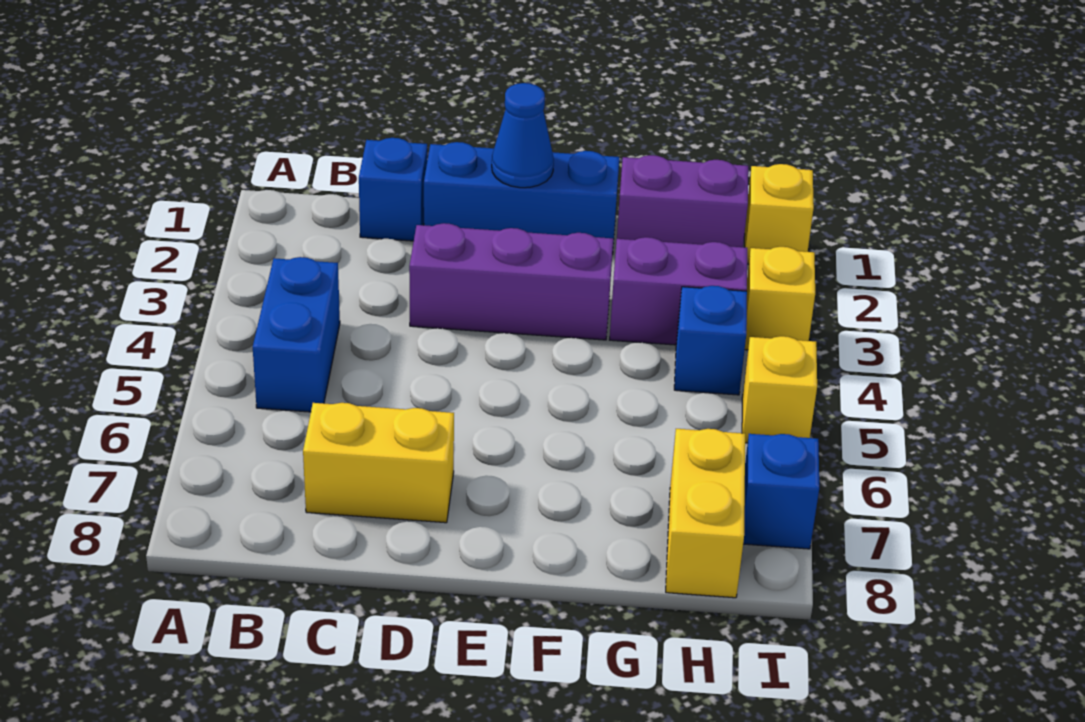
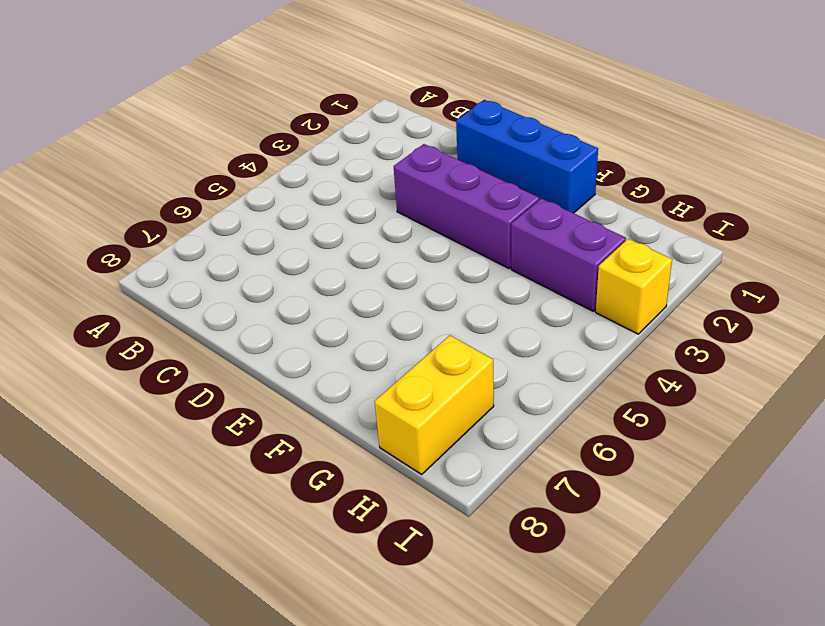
none -> blue 1x2 brick [253,257,340,412]
none -> blue 1x1 brick [359,138,427,241]
none -> yellow 1x2 brick [303,403,454,523]

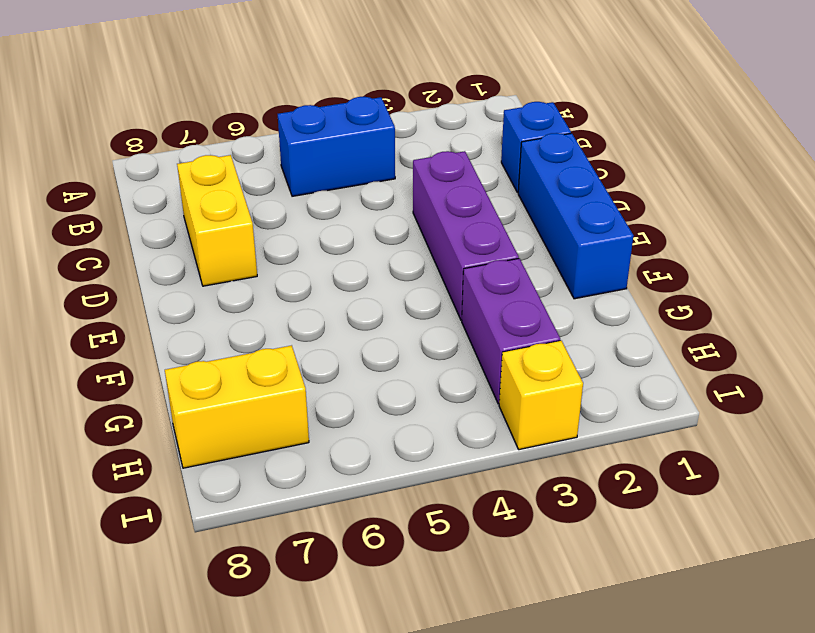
none -> purple 1x2 brick [617,155,748,247]
none -> blue 1x1 brick [674,286,747,395]
none -> yellow 1x1 brick [744,164,814,264]

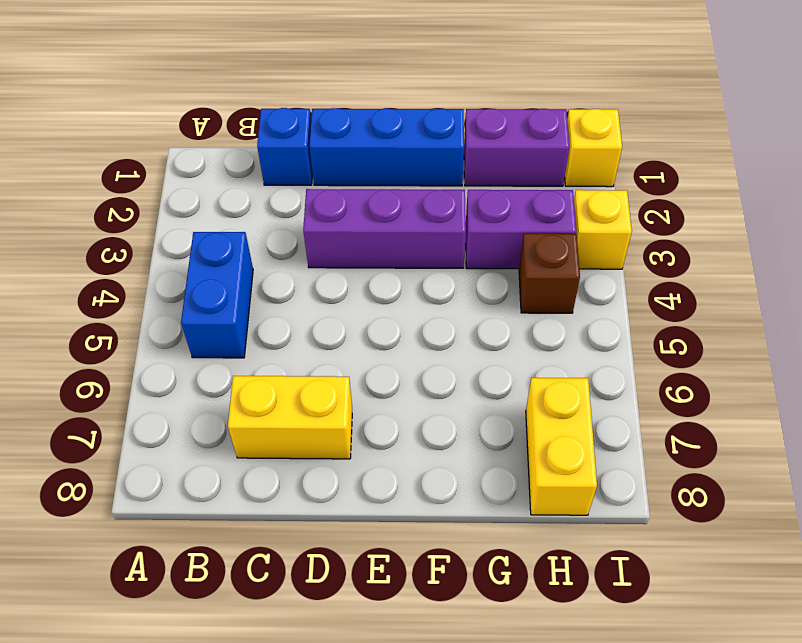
brown 1x1 brick [519,233,580,313] -> blue 1x1 brick [674,286,747,395]
none -> yellow 1x1 brick [742,336,817,443]
none -> blue 1x1 brick [743,434,819,549]
none -> blue 1x1 cone [492,83,554,188]

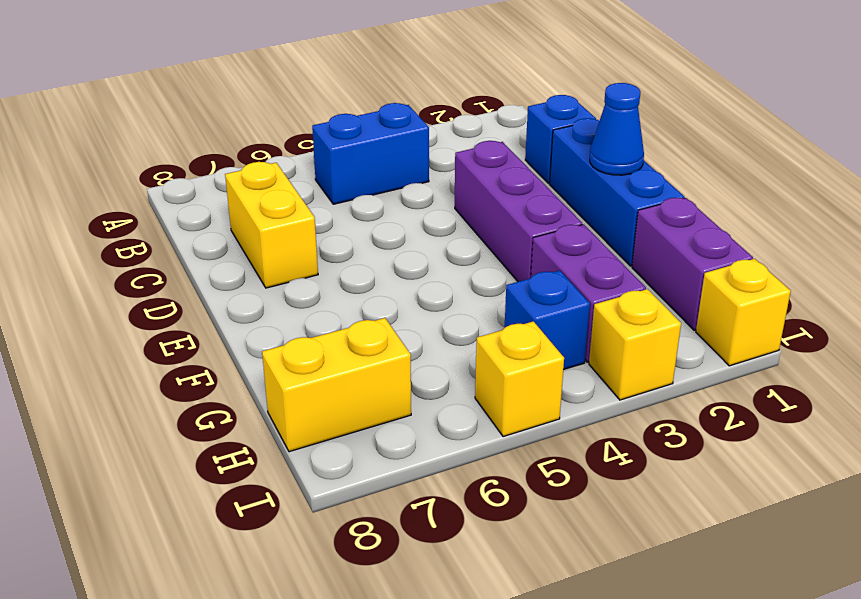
none -> blue 1x1 brick [743,434,819,549]

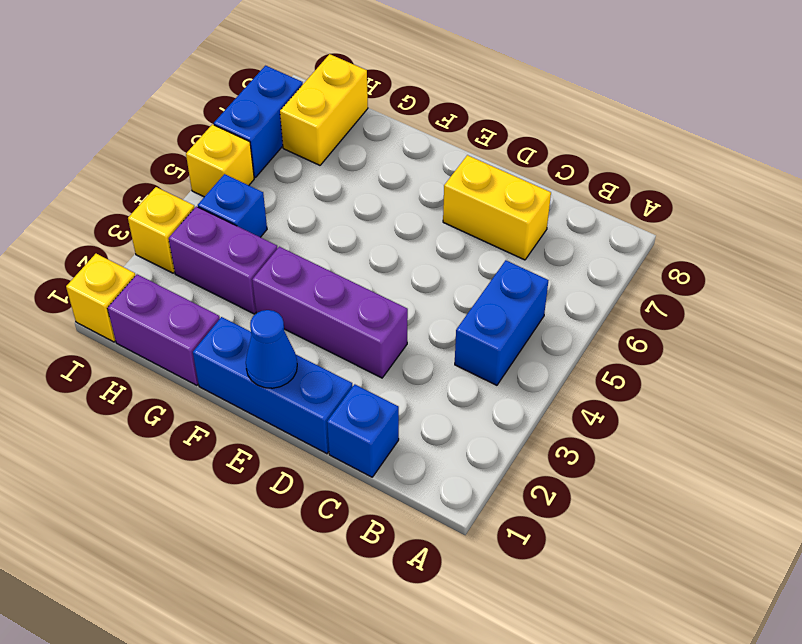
blue 1x2 brick [214,66,303,177] -> blue 1x1 brick [743,434,819,549]

